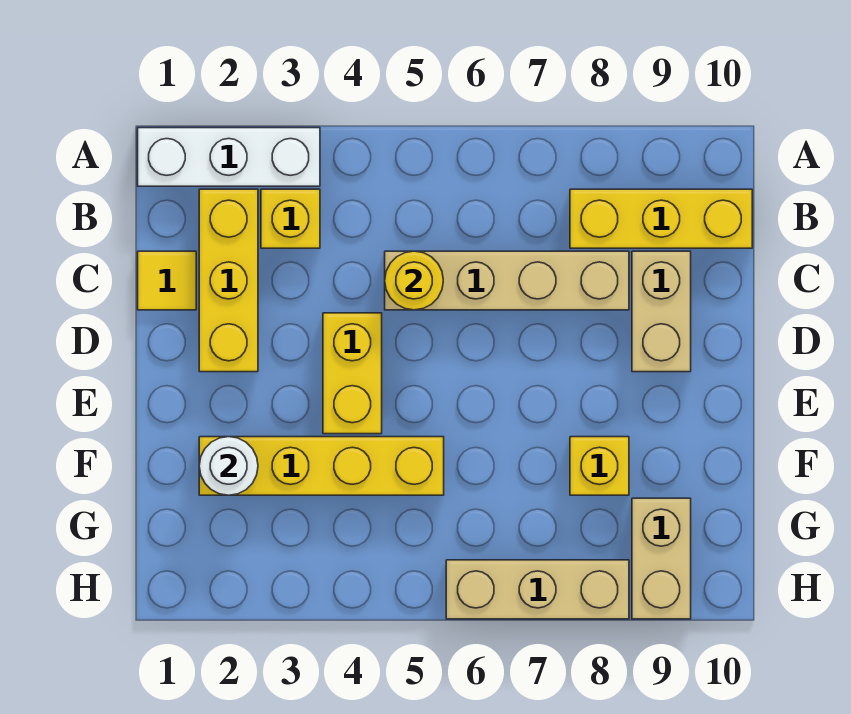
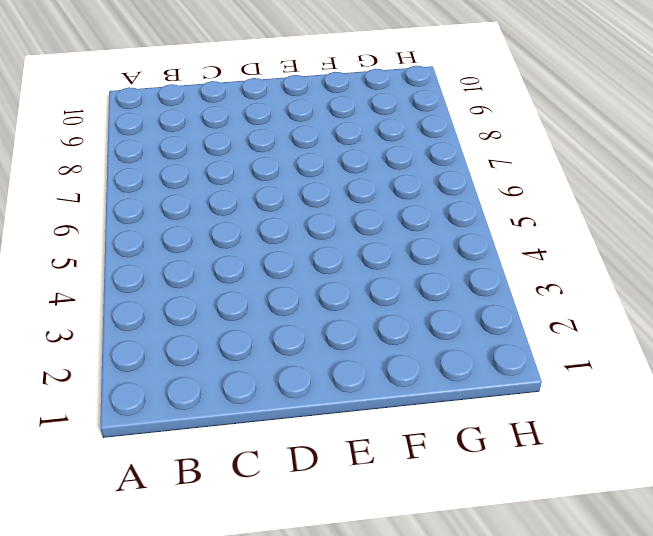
none -> white 1x3 brick [138,128,320,186]
none -> yellow 1x3 brick [199,189,258,372]
none -> yellow 1x1 brick [261,189,320,248]

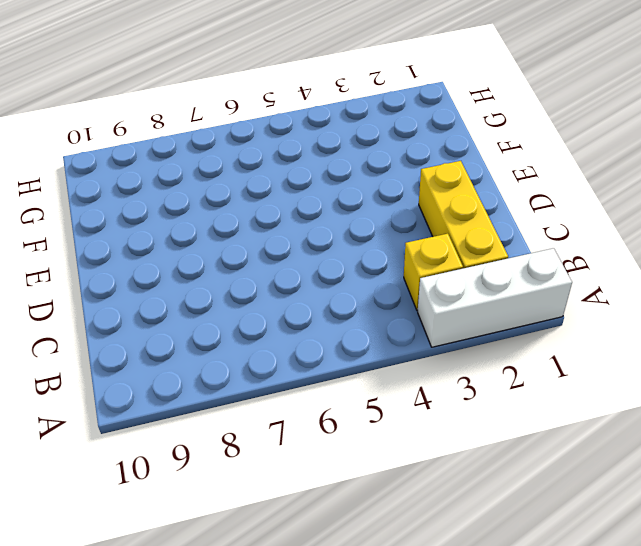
none -> yellow 1x3 brick [570,189,752,248]
none -> yellow 1x1 tile [138,251,196,310]
none -> tan 1x4 brick [385,251,629,310]

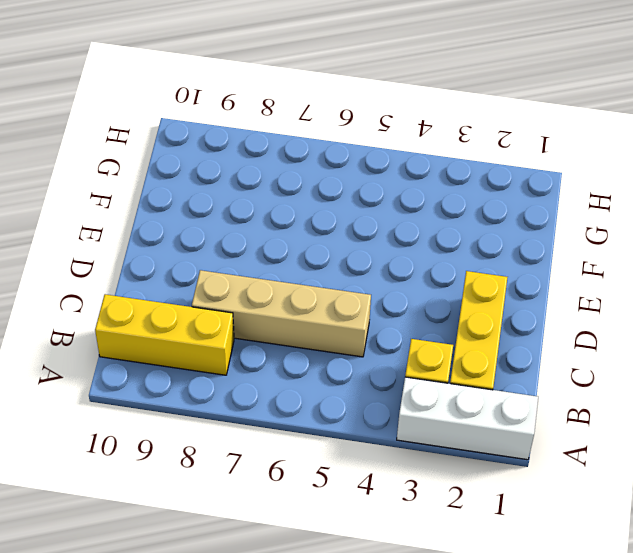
none -> yellow 1x1 tile [138,251,196,310]
none -> tan 1x2 brick [632,251,691,372]
none -> yellow 1x2 brick [323,313,382,434]

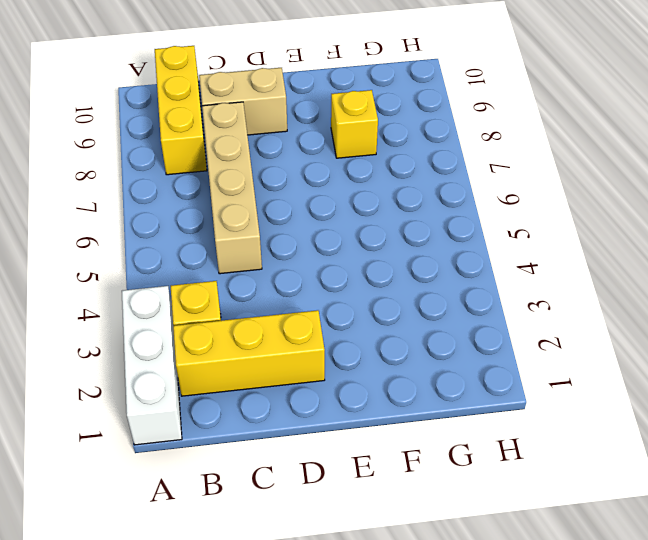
none -> yellow 1x1 tile [138,251,196,310]
none -> yellow 1x2 brick [323,313,382,434]
none -> yellow 1x4 brick [199,437,444,495]

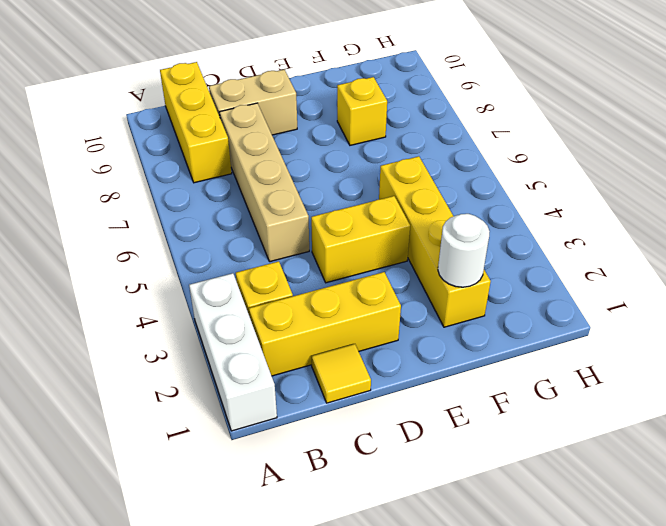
none -> tan 1x2 brick [632,498,691,619]
none -> tan 1x3 brick [446,560,629,619]
none -> yellow 1x1 round brick [385,251,443,310]

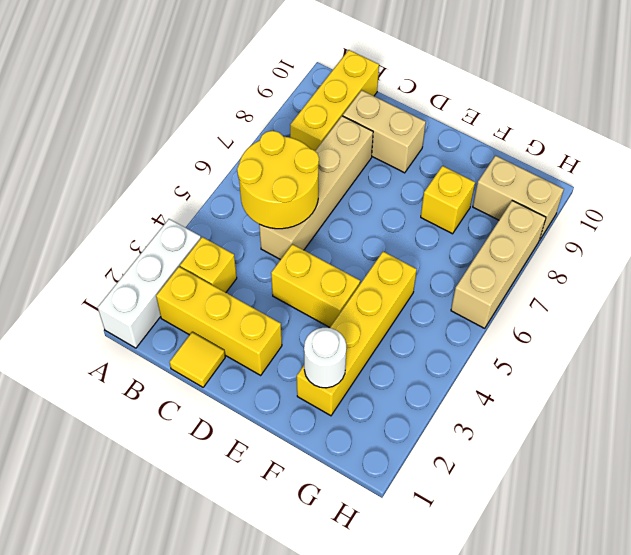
yellow 2x2 round brick [237,131,319,229] -> yellow 1x1 round brick [385,251,443,310]

